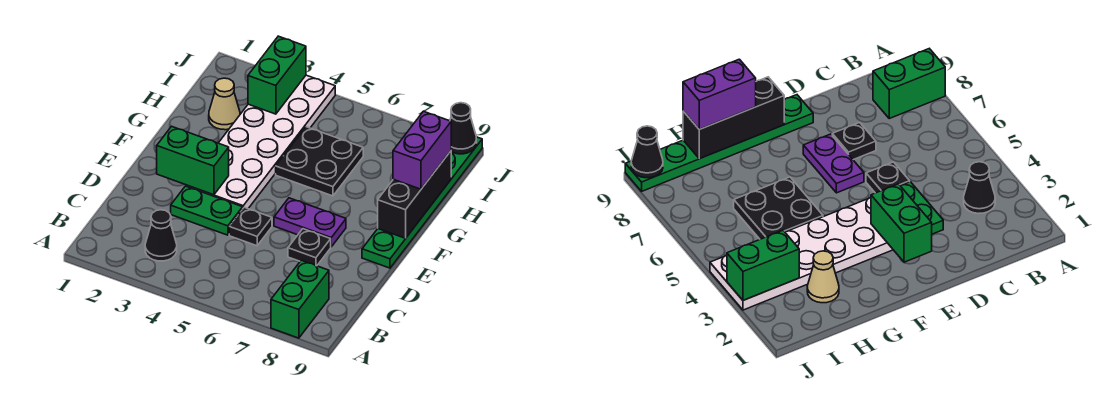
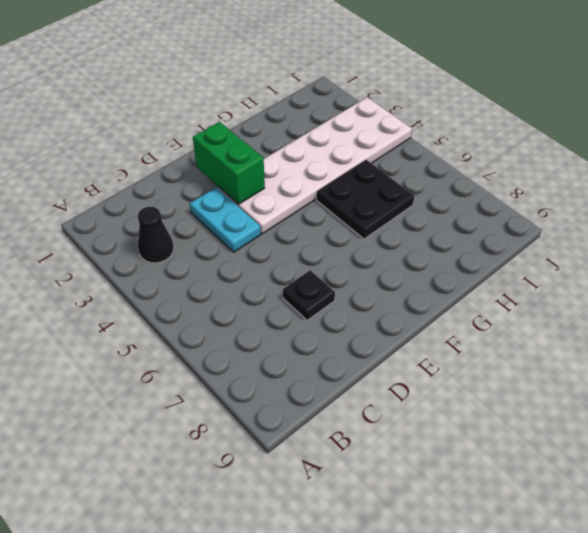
cyan 1x2 plate [190,187,261,252] -> green 1x2 plate [171,186,243,235]
none -> green 1x2 brick [271,260,329,338]
none -> black 1x1 plate [229,207,272,246]
none -> purple 1x2 plate [274,198,346,247]

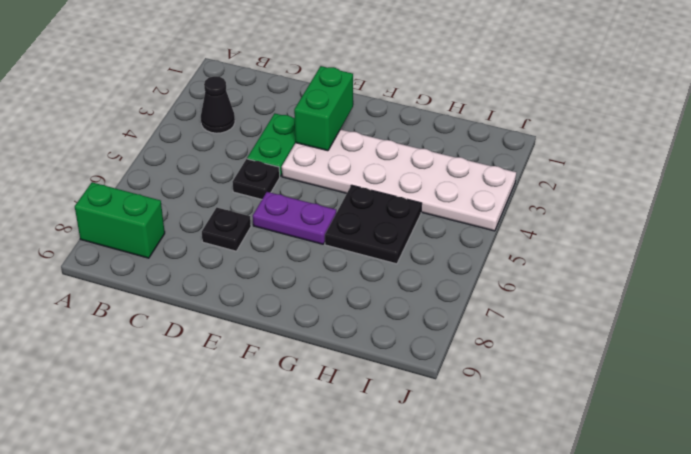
purple 1x2 plate [253,192,336,244] -> purple 1x2 plate turned to [274,198,346,247]
none -> green 1x6 plate [362,137,482,268]
none -> tan 1x1 cone [209,78,240,130]
none -> black 1x3 brick [378,151,451,238]

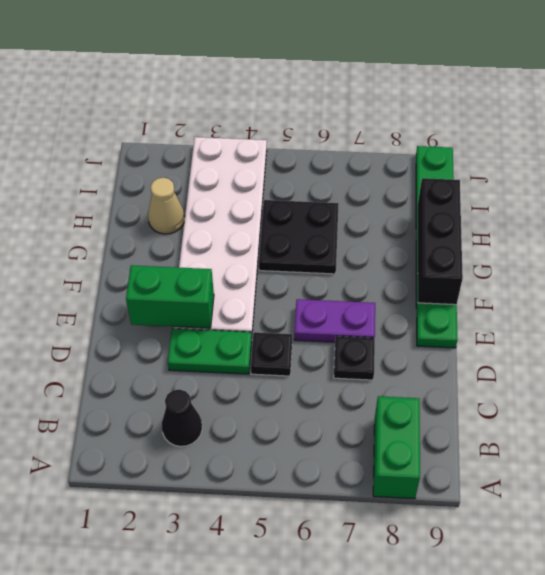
none -> green 1x2 brick [248,36,306,114]
none -> black 1x1 cone [450,103,476,154]
none -> purple 1x2 brick [393,111,451,189]

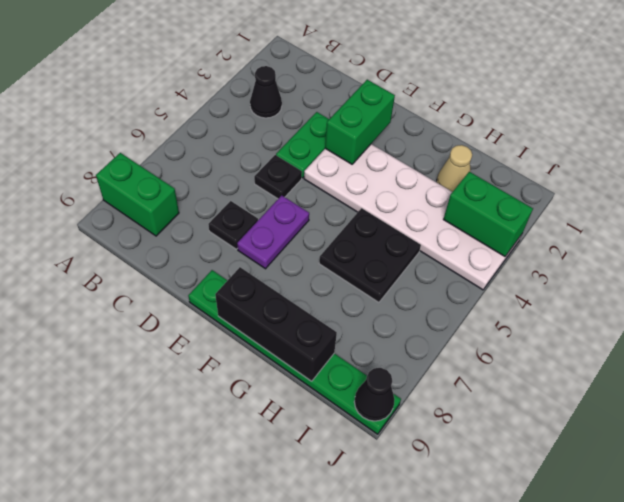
none -> purple 1x2 brick [393,111,451,189]

